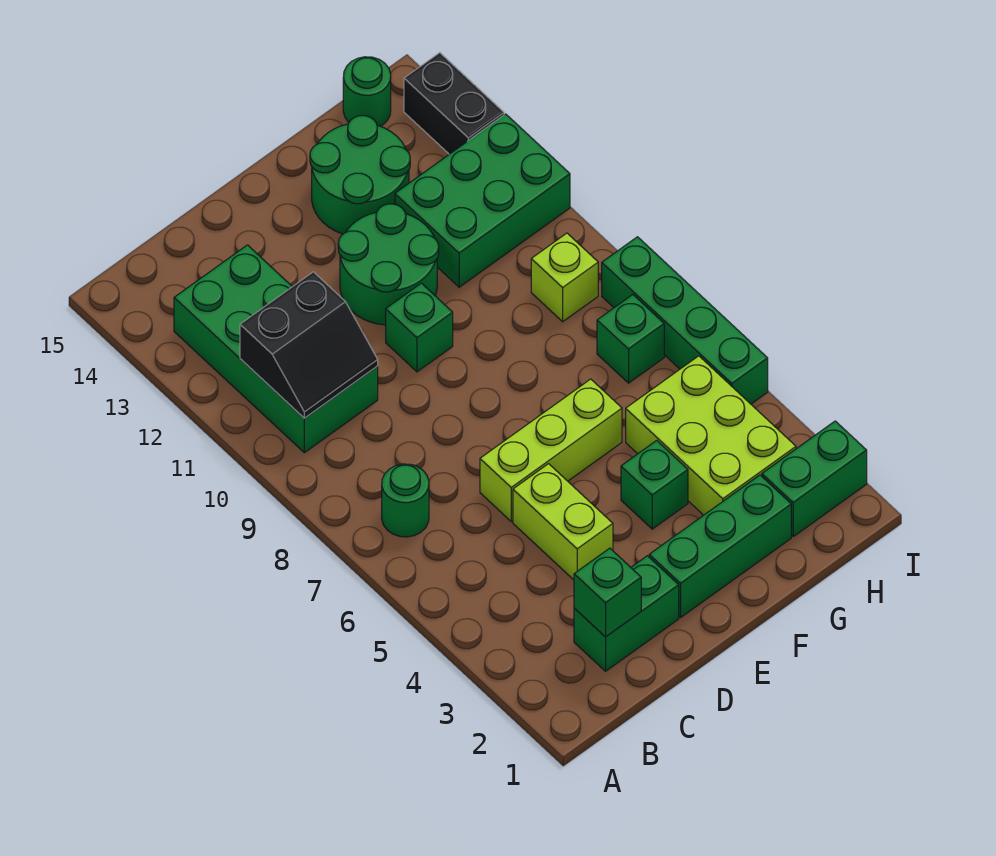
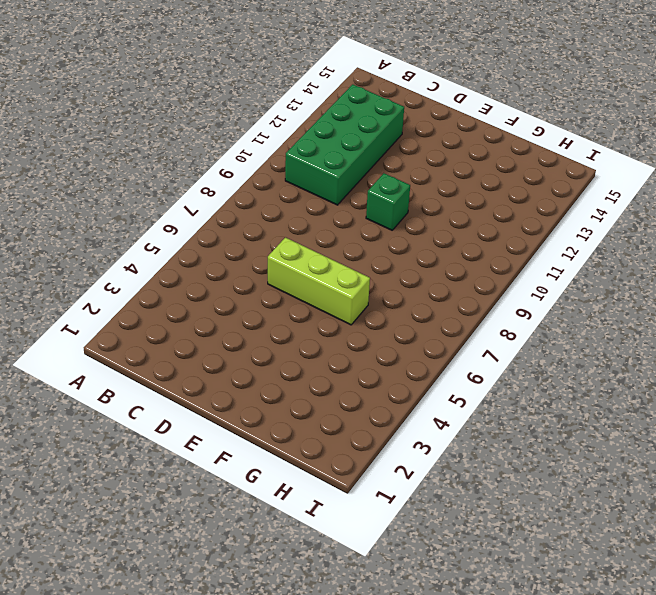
none -> green 1x1 round brick [382,464,429,537]
none -> green 1x2 brick [574,556,679,671]
none -> lime 1x2 brick [513,464,613,580]

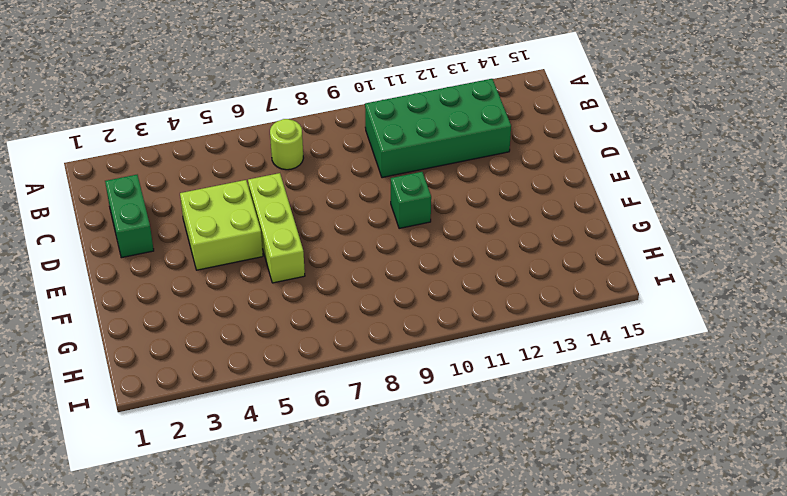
lime 1x1 round brick [270,119,303,170] -> green 1x1 round brick [382,464,429,537]
lime 2x2 brick [180,180,263,270] -> lime 1x2 brick [513,464,613,580]
none -> green 1x3 brick [649,475,791,617]
none -> green 2x2 round brick [338,204,439,325]
none -> green 1x1 brick [621,440,688,529]

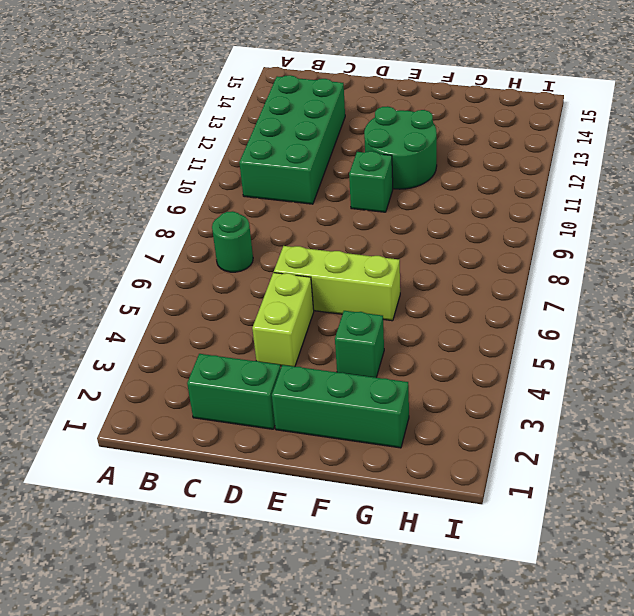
none -> green 2x2 round brick [310,116,410,234]
none -> lime 2x3 brick [626,356,796,515]
none -> green 2x3 brick [395,114,570,287]

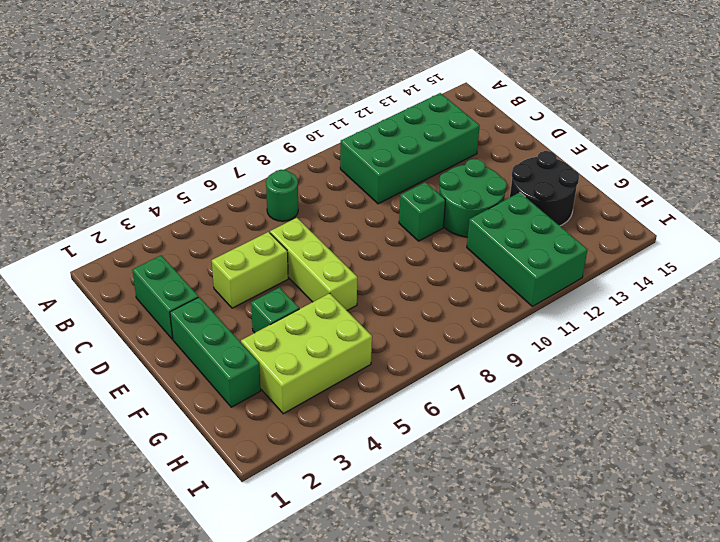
black 2x2 round brick [510,151,579,226] -> green 2x2 round brick [310,116,410,234]
none -> green 1x2 brick [762,421,867,536]
none -> green 1x1 brick [597,295,664,383]
none -> lime 1x1 brick [531,233,598,322]

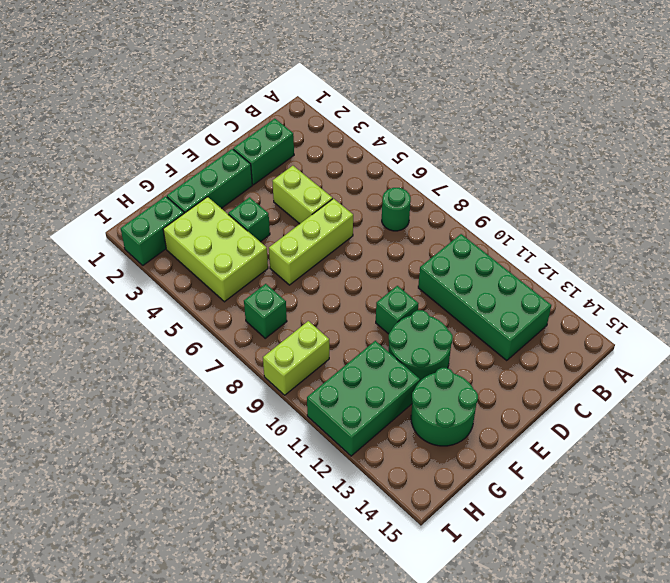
lime 1x2 brick [263,321,329,395] -> lime 1x1 brick [531,233,598,322]
none -> green 1x1 round brick [343,57,391,126]
none -> green 1x4 brick [602,237,768,404]
none -> black 1x2 brick [404,53,504,154]

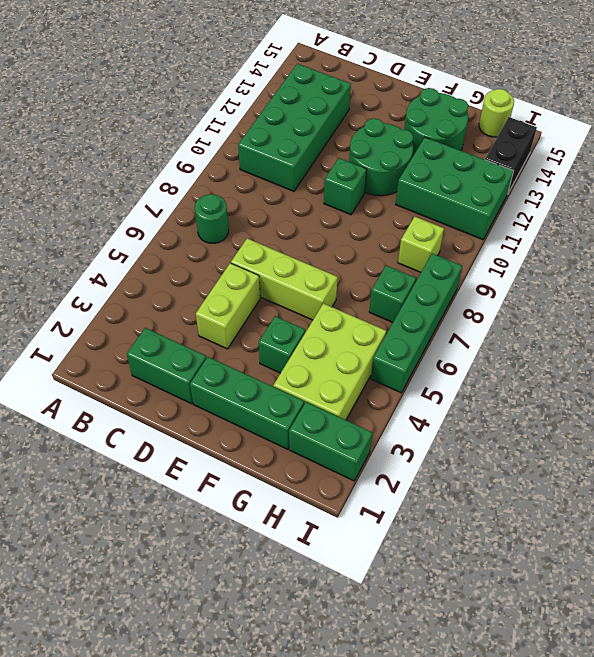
lime 1x1 round brick [479,89,514,137] -> green 1x1 round brick [343,57,391,126]
none -> black 2x2 slope [240,272,378,418]
none -> green 1x1 brick [574,548,641,637]

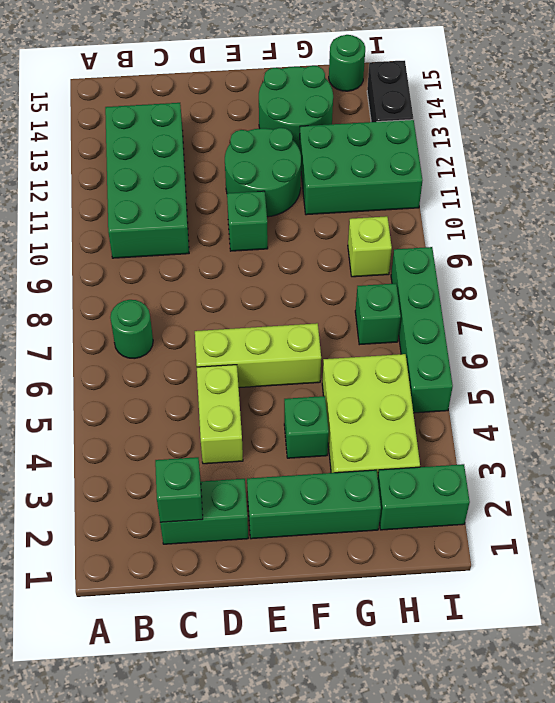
none -> black 2x2 slope [240,272,378,418]

